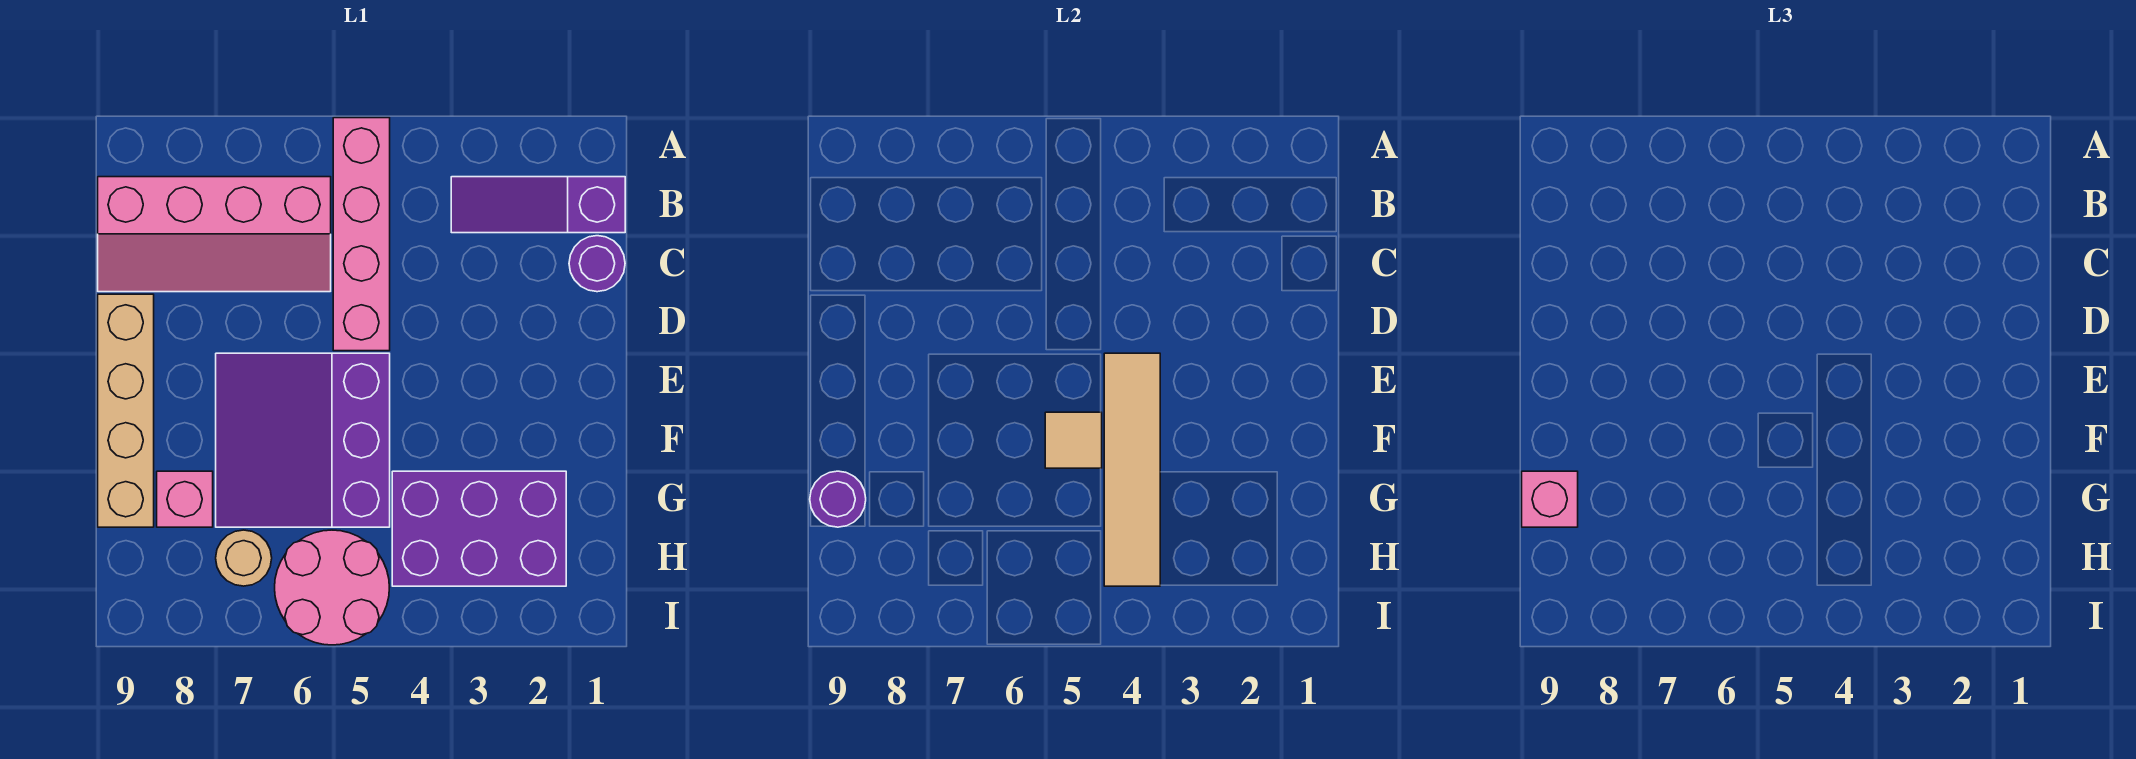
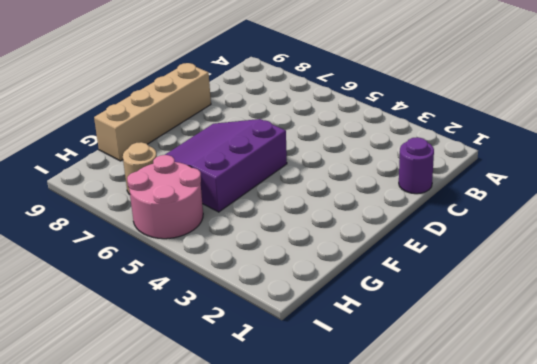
none -> pink 1x4 brick [333,118,390,351]
none -> purple 1x3 slope [451,177,625,233]
none -> pink 2x4 slope [98,177,331,292]

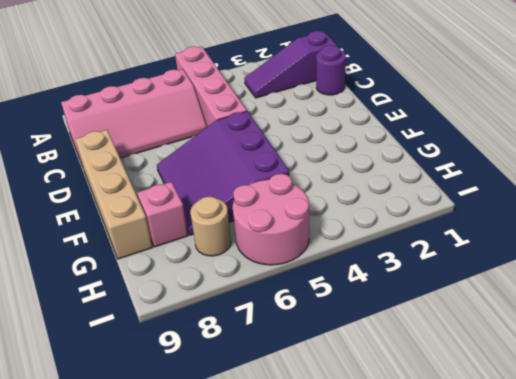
none -> purple 2x3 brick [392,471,566,586]
none -> tan 1x4 tile [1104,353,1160,586]
none -> tan 1x1 tile [1045,412,1102,468]

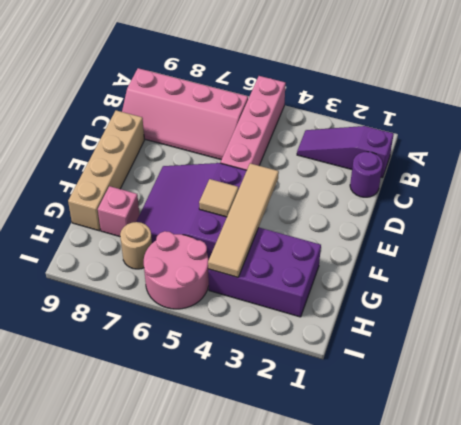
none -> purple 1x1 round brick [810,471,866,527]
none -> pink 1x1 brick [1522,471,1578,527]

